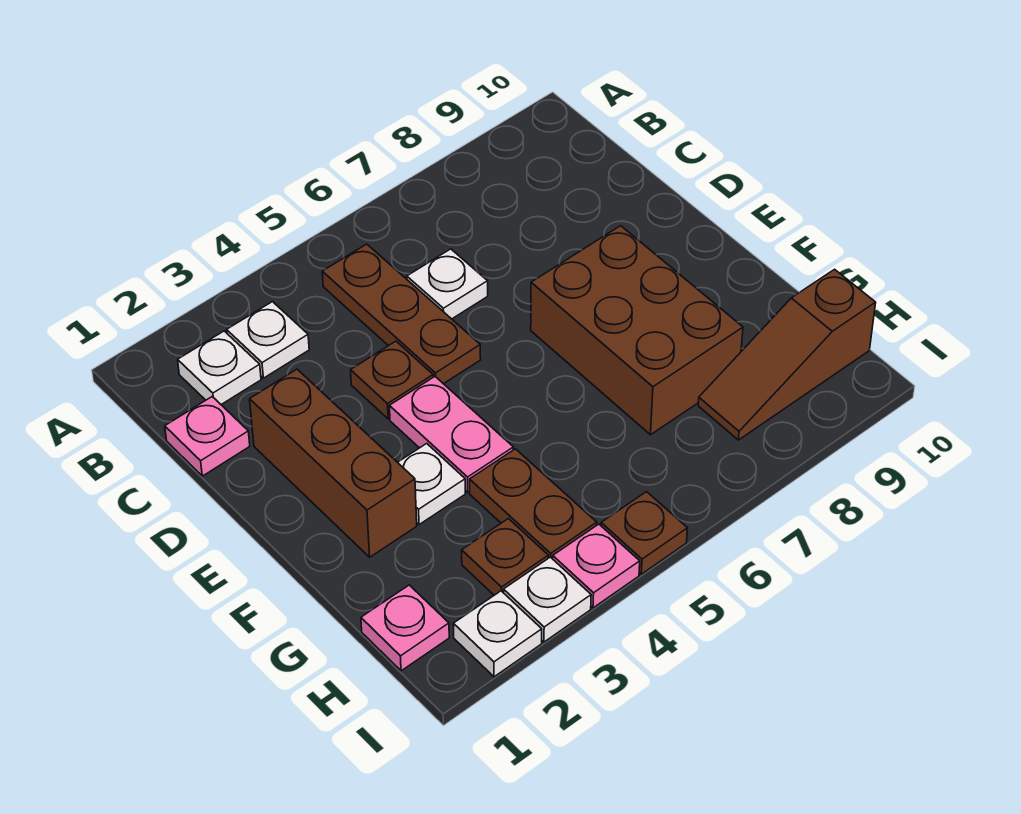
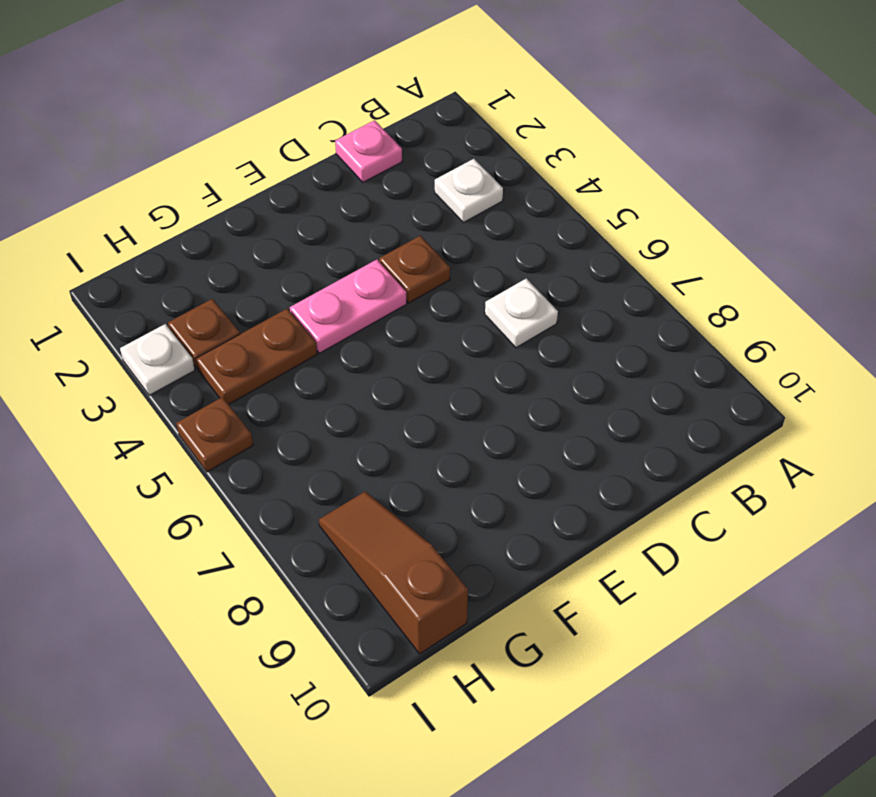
none -> white 1x1 plate [178,331,261,404]
none -> brown 1x3 plate [322,244,481,384]
none -> brown 1x3 brick [250,369,417,557]

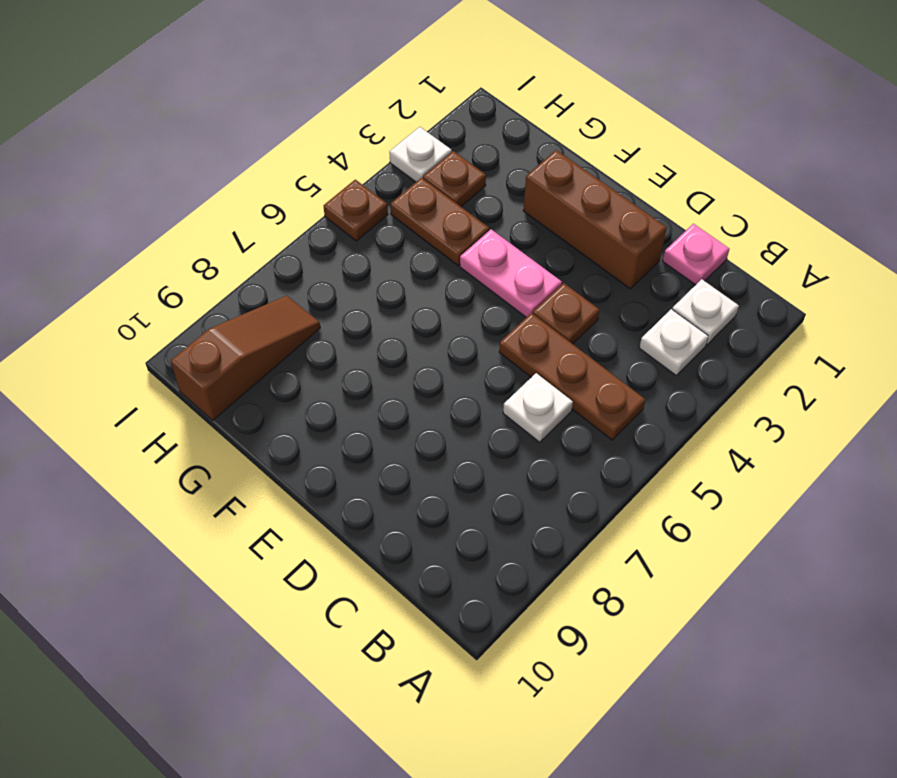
none -> brown 2x3 brick [531,226,743,435]
none -> white 1x1 plate [398,444,465,525]
none -> pink 1x1 plate [361,585,449,671]

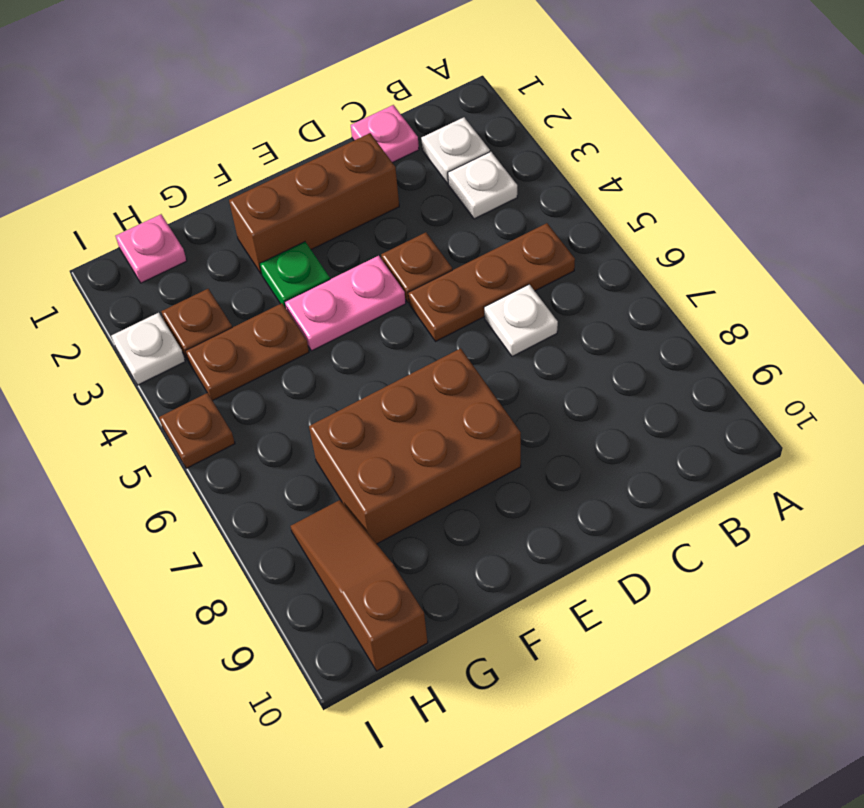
green 1x1 plate [260,242,330,308] -> white 1x1 plate [398,444,465,525]
none -> white 1x1 plate [453,591,542,677]
none -> pink 1x1 plate [553,524,640,608]

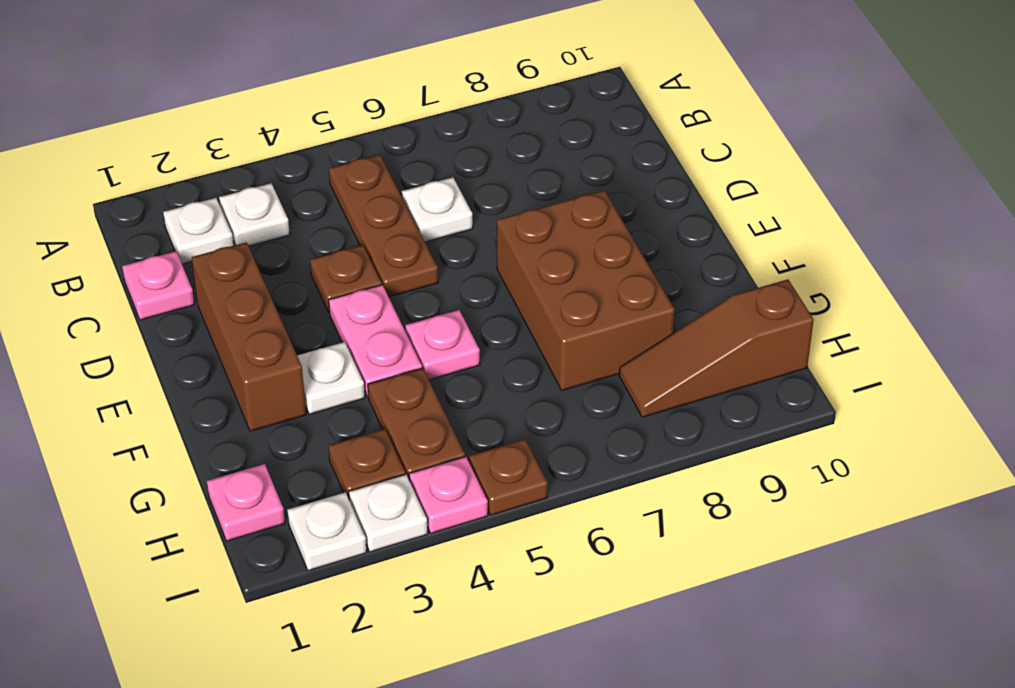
pink 1x1 plate [405,310,480,380] -> none

